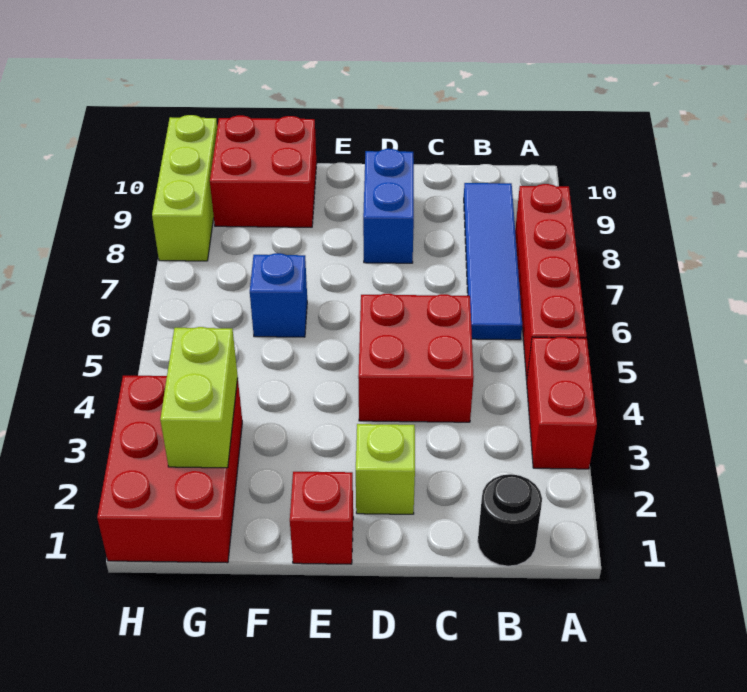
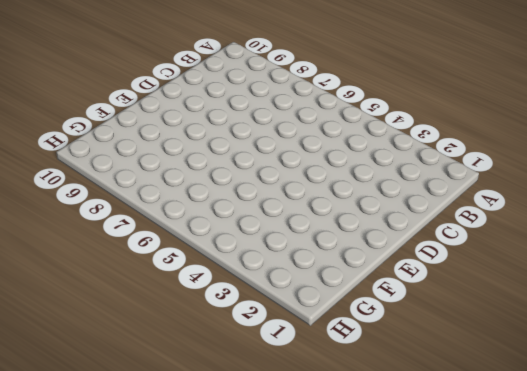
none -> red 1x2 brick [527,337,597,469]
none -> red 1x4 brick [515,184,587,380]
none -> black 1x1 round brick [478,474,542,566]

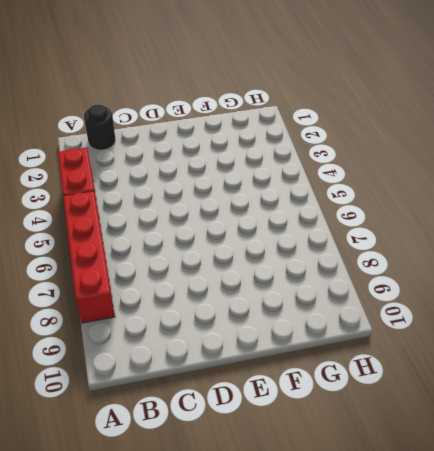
none -> blue 1x4 tile [464,183,522,340]
none -> red 2x2 brick [358,294,474,422]
none -> lime 1x1 brick [356,424,415,514]

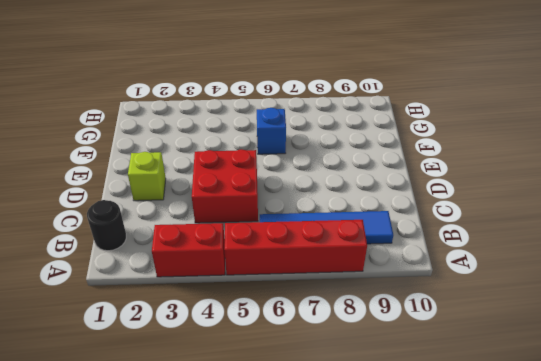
none -> blue 1x2 brick [363,149,414,263]
none -> red 1x1 brick [290,472,353,564]
none -> red 2x2 brick [210,115,317,227]

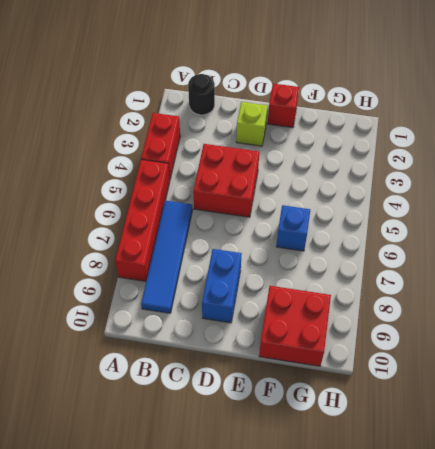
none -> red 2x3 brick [97,376,242,563]
none -> lime 1x3 brick [152,115,217,261]
none -> lime 1x2 brick [160,327,238,468]

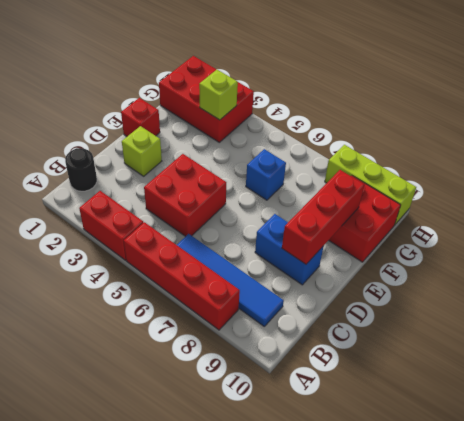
red 1x3 brick [282,170,365,264] -> none
lime 1x1 brick [199,70,238,120] -> lime 1x2 brick [160,327,238,468]

